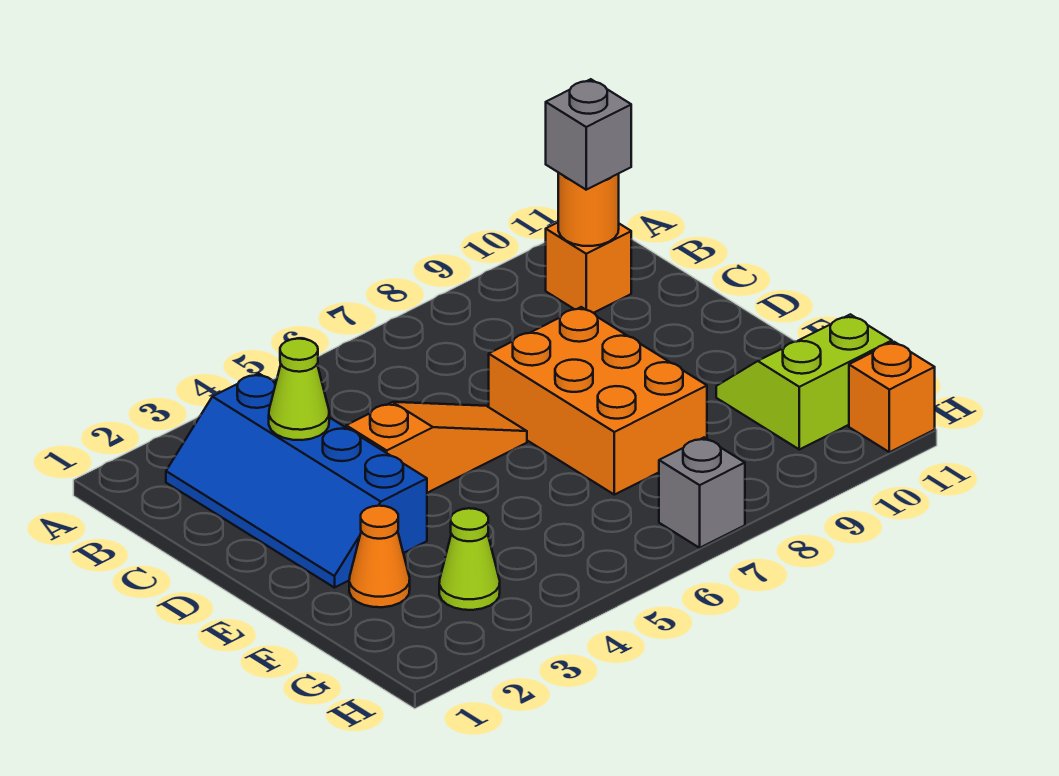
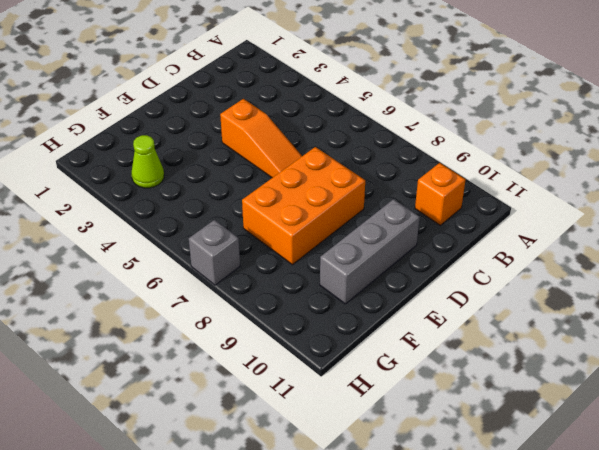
grey 1x3 brick [320,199,420,304] -> lime 2x2 slope [716,314,892,450]
none -> blue 2x4 slope [166,373,427,588]
none -> orange 1x1 cone [349,506,410,607]
none -> orange 1x1 brick [849,342,935,452]

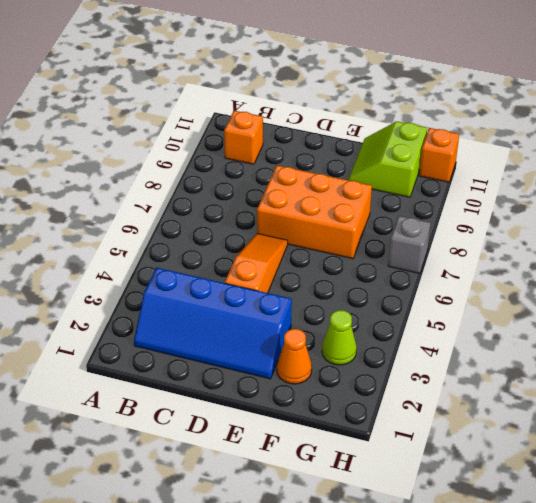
none -> orange 1x1 round brick [558,173,619,246]
none -> lime 1x1 cone [269,339,329,440]
none -> grey 1x1 brick [546,79,631,190]

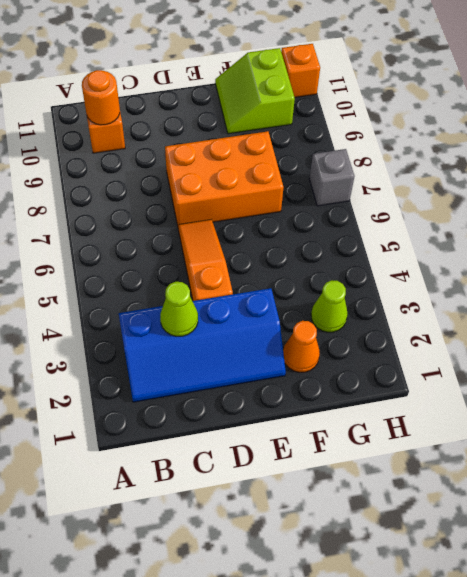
none -> grey 1x1 brick [546,79,631,190]

